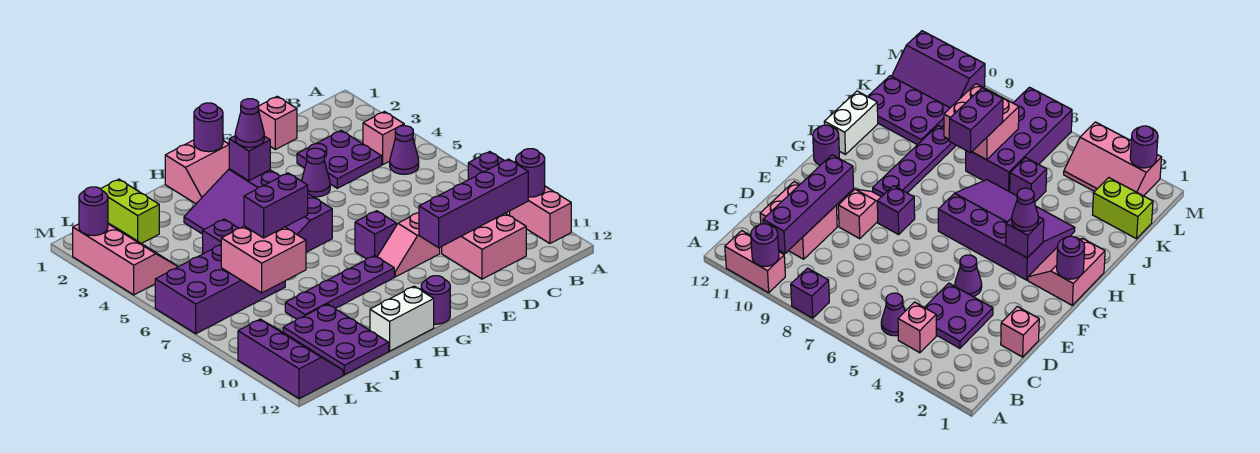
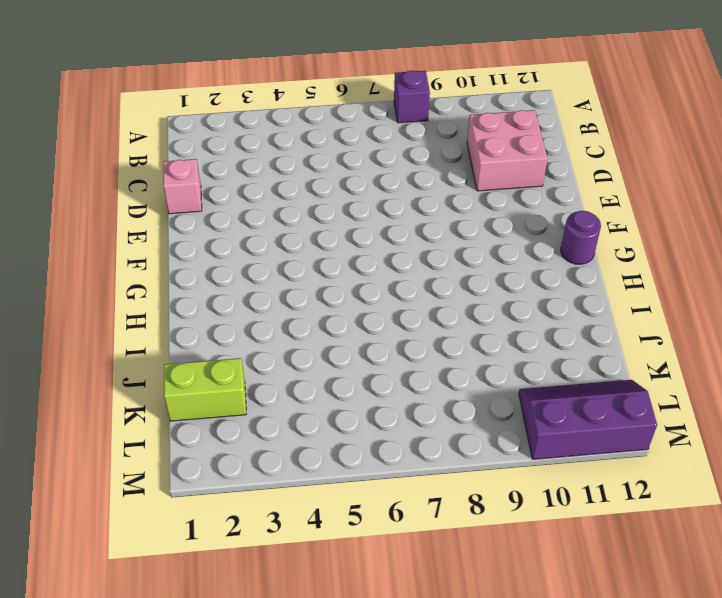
none -> pink 1x2 brick [510,186,571,243]
none -> pink 1x1 brick [363,112,404,165]
none -> purple 1x1 cone [390,126,419,174]

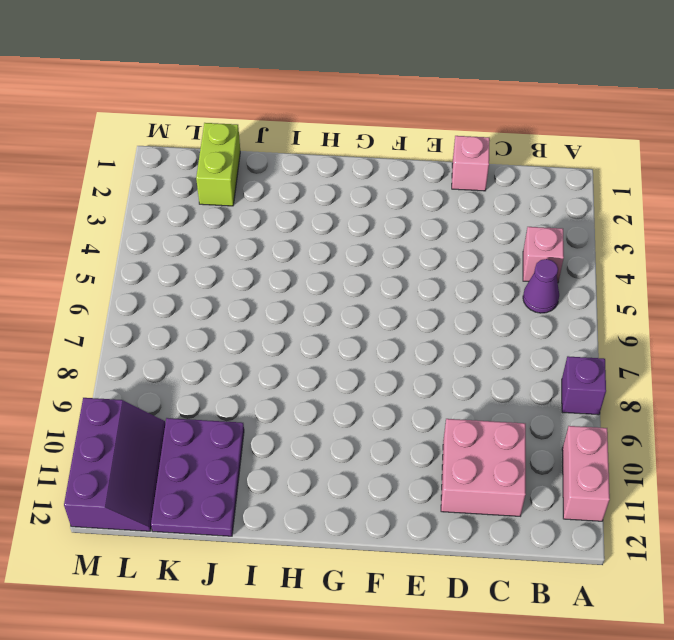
none -> purple 2x2 plate [297,131,382,188]
none -> purple 1x1 cone [302,148,330,197]
none -> pink 1x2 slope [377,213,440,277]

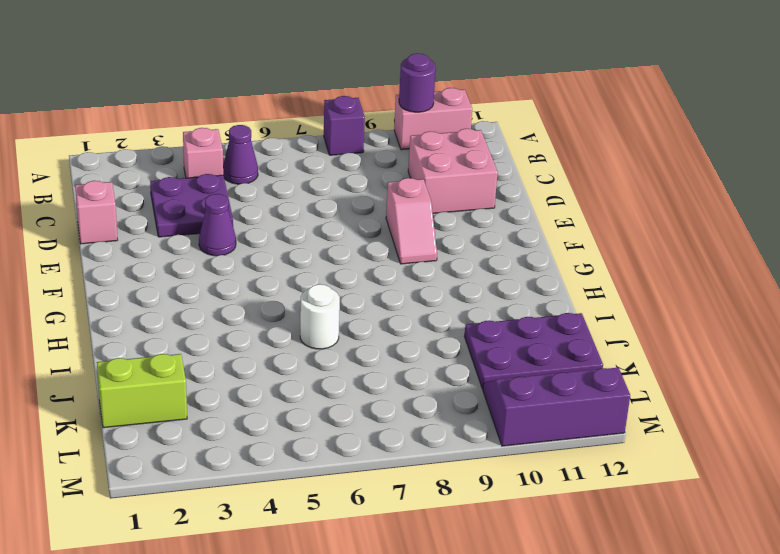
white 1x1 round brick [300,284,340,349] -> purple 3x4 slope [184,169,332,252]
none -> purple 1x1 brick [355,211,396,259]
none -> pink 2x2 slope [165,140,229,204]
none -> purple 1x4 plate [285,256,394,319]

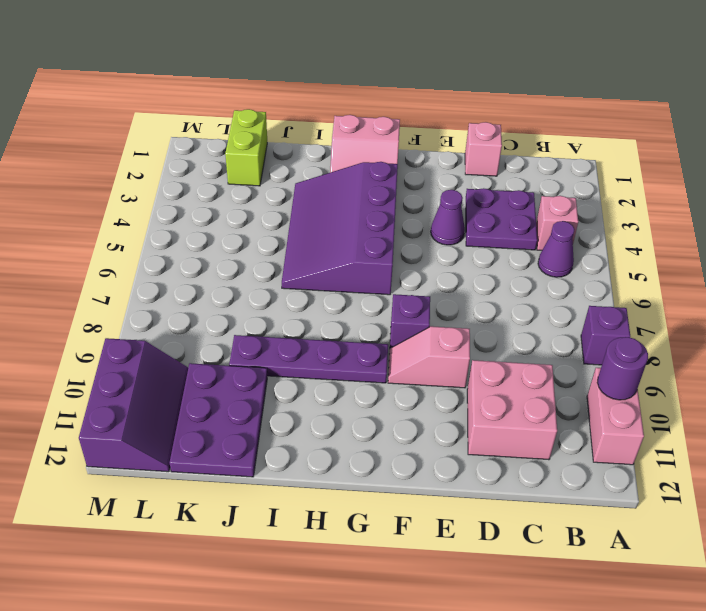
none -> purple 1x1 round brick [421,276,450,324]
none -> white 1x2 brick [370,286,434,351]
none -> purple 1x1 brick [203,219,238,254]

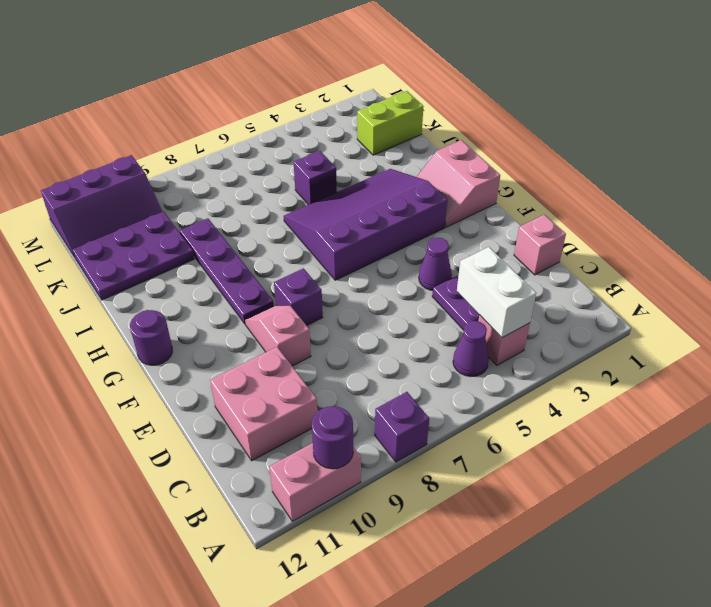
white 1x2 brick [457,247,536,338] -> white 1x2 brick moved to [370,286,434,351]
none -> purple 2x4 brick [155,245,285,334]
none -> pink 2x3 slope [73,223,178,295]
none -> purple 1x4 brick [419,159,528,248]

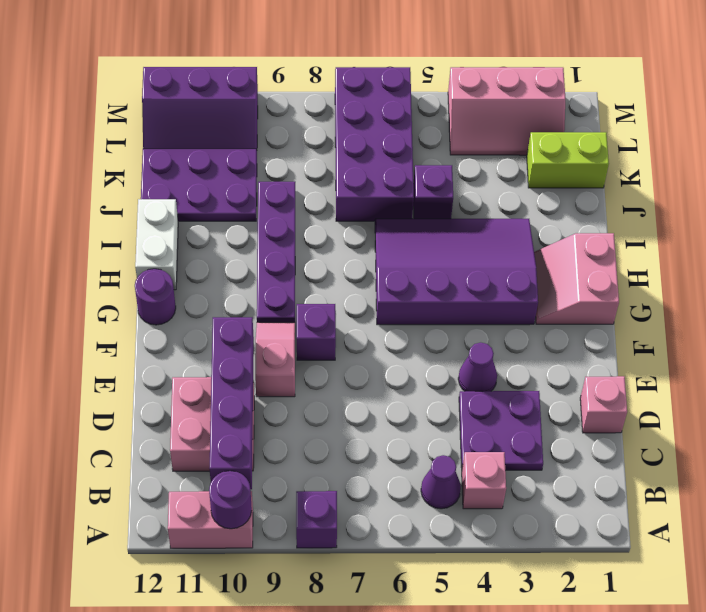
none -> purple 1x1 round brick [194,103,223,152]
none -> purple 1x1 brick [229,136,270,181]
none -> pink 2x2 brick [221,226,306,293]

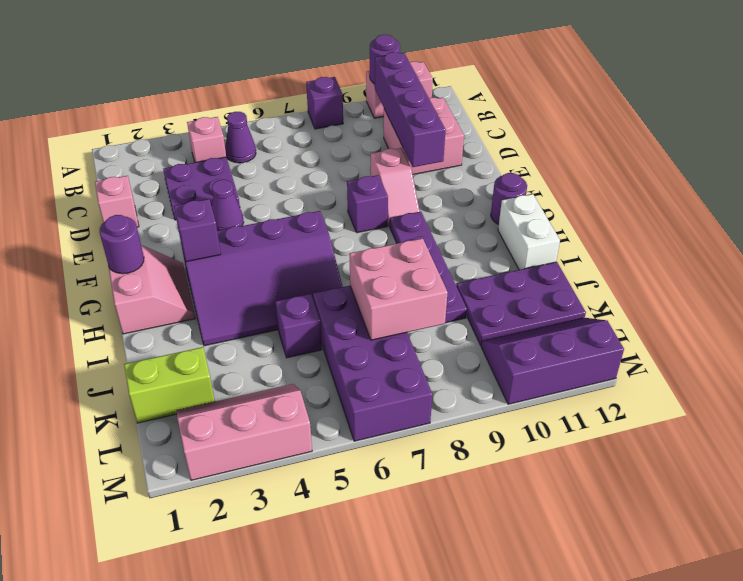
none -> purple 1x1 round brick [79,187,108,236]
none -> purple 1x1 cone [235,99,264,147]
none -> purple 1x2 brick [244,173,308,238]

